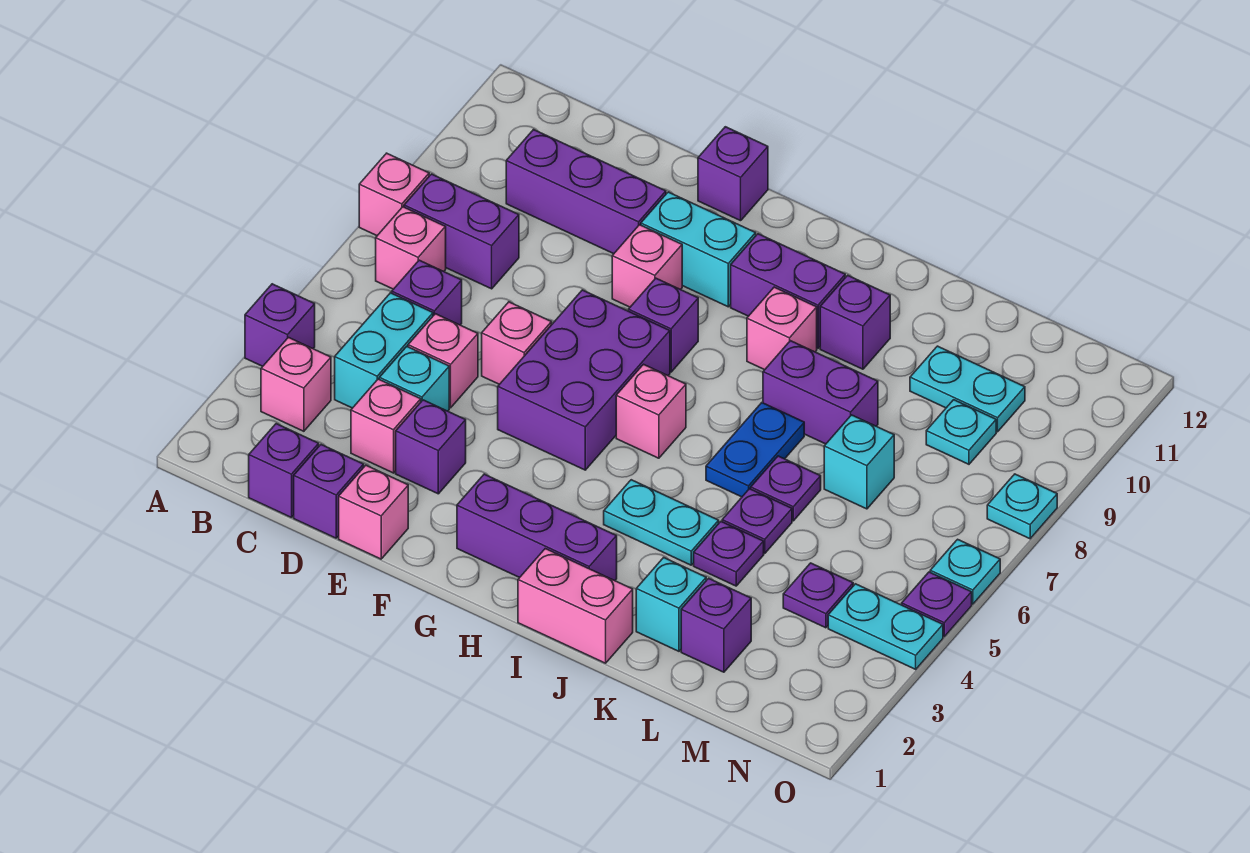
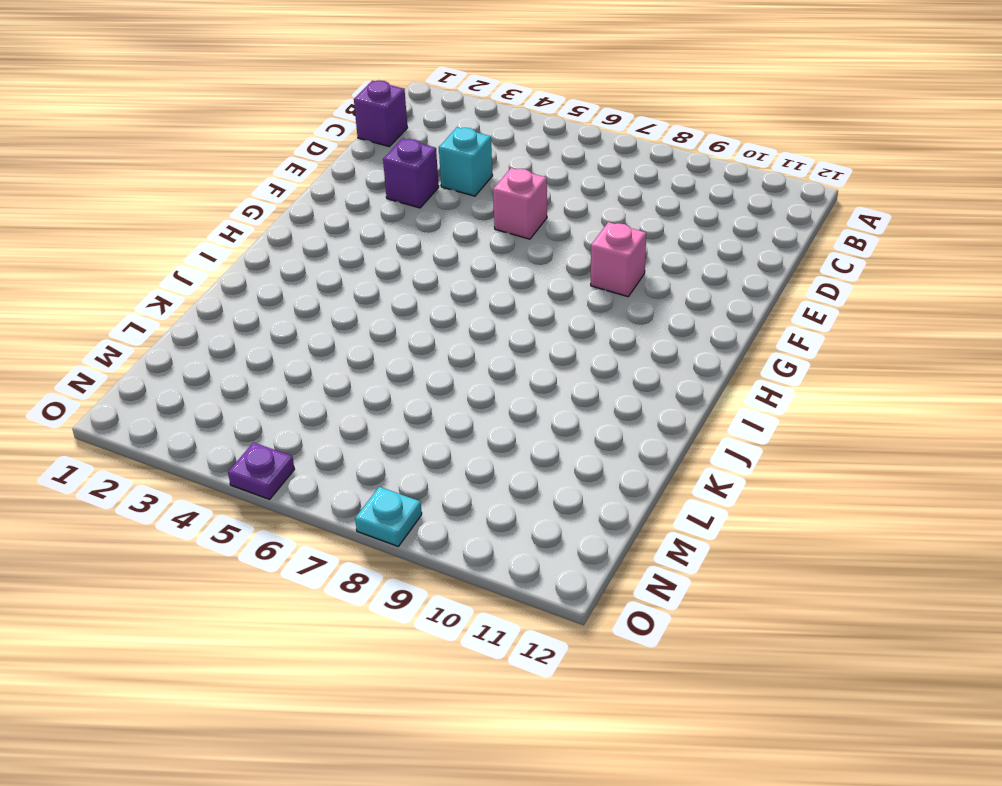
none -> purple 1x1 brick [245,284,315,366]
none -> pink 1x1 brick [359,153,429,236]
none -> pink 1x1 brick [261,338,331,431]
none -> pink 1x1 brick [376,207,446,289]

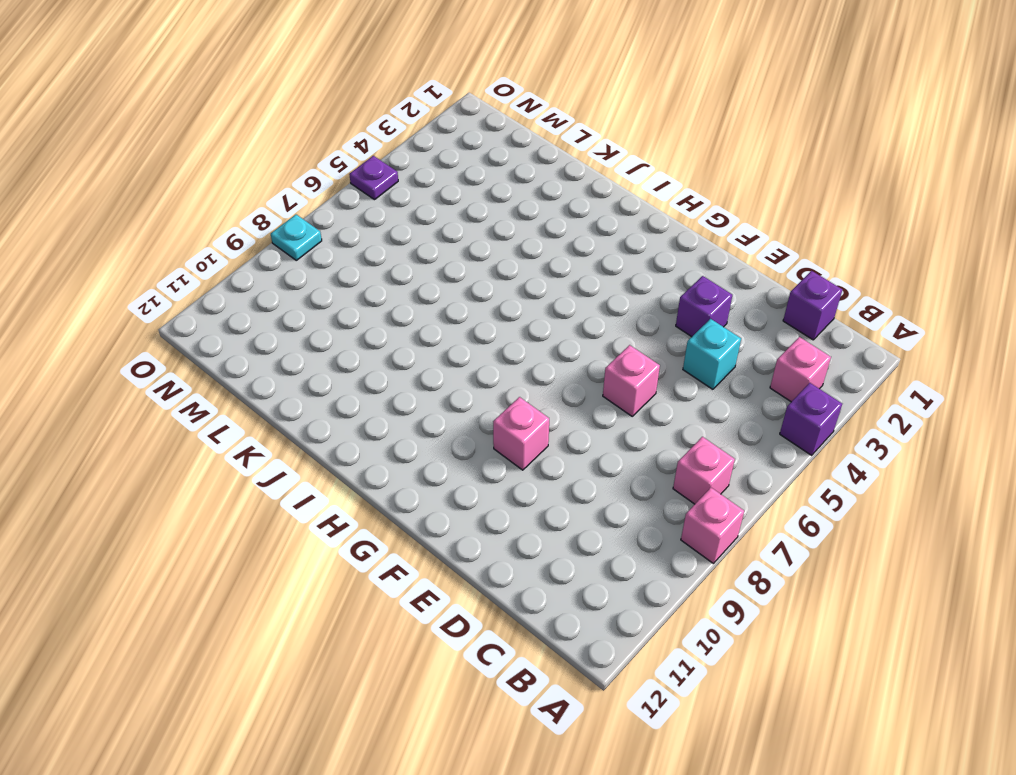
none -> purple 1x2 brick [404,174,519,289]
none -> cyan 1x2 brick [335,293,433,408]
none -> purple 1x1 brick [392,260,462,325]
none -> purple 1x3 brick [506,130,666,254]

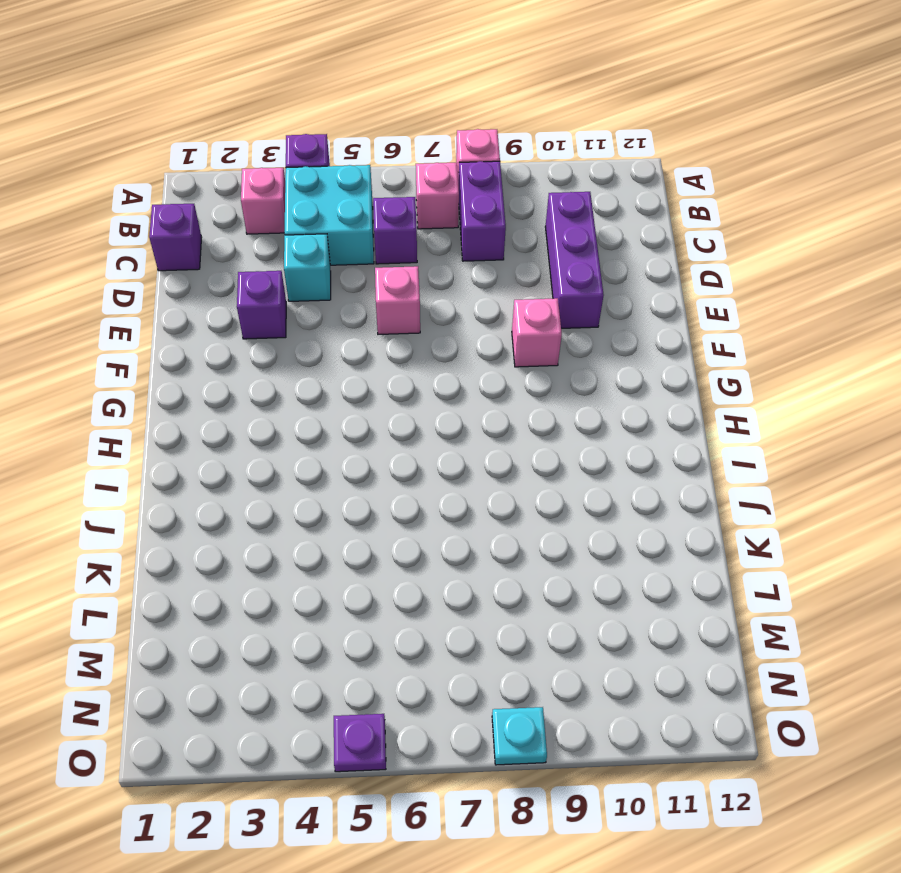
cyan 2x2 brick [284,165,374,265] -> cyan 1x2 brick [335,293,433,408]
none -> purple 1x1 brick [294,445,364,538]
none -> pink 1x1 brick [351,379,421,473]
none -> pink 1x1 brick [408,314,478,408]
none -> pink 1x1 brick [339,465,408,559]

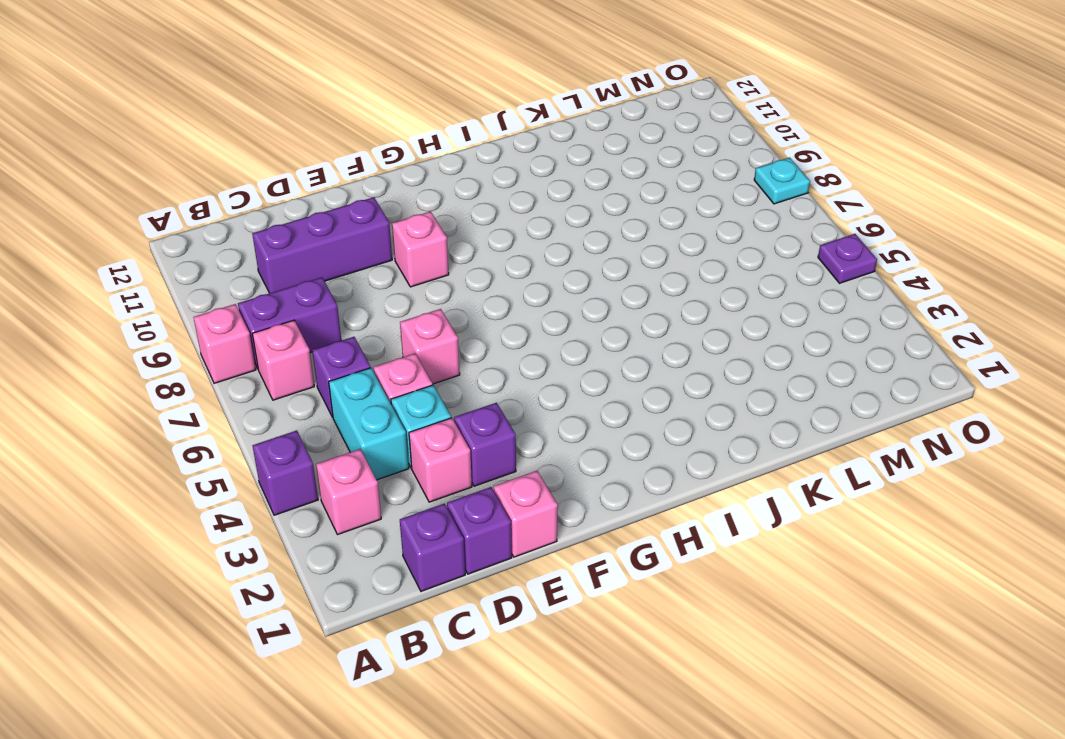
none -> purple 2x3 brick [498,290,670,470]
none -> cyan 1x2 brick [641,192,756,307]
none -> purple 1x1 brick [698,127,768,221]
none -> purple 1x3 brick [457,474,617,581]

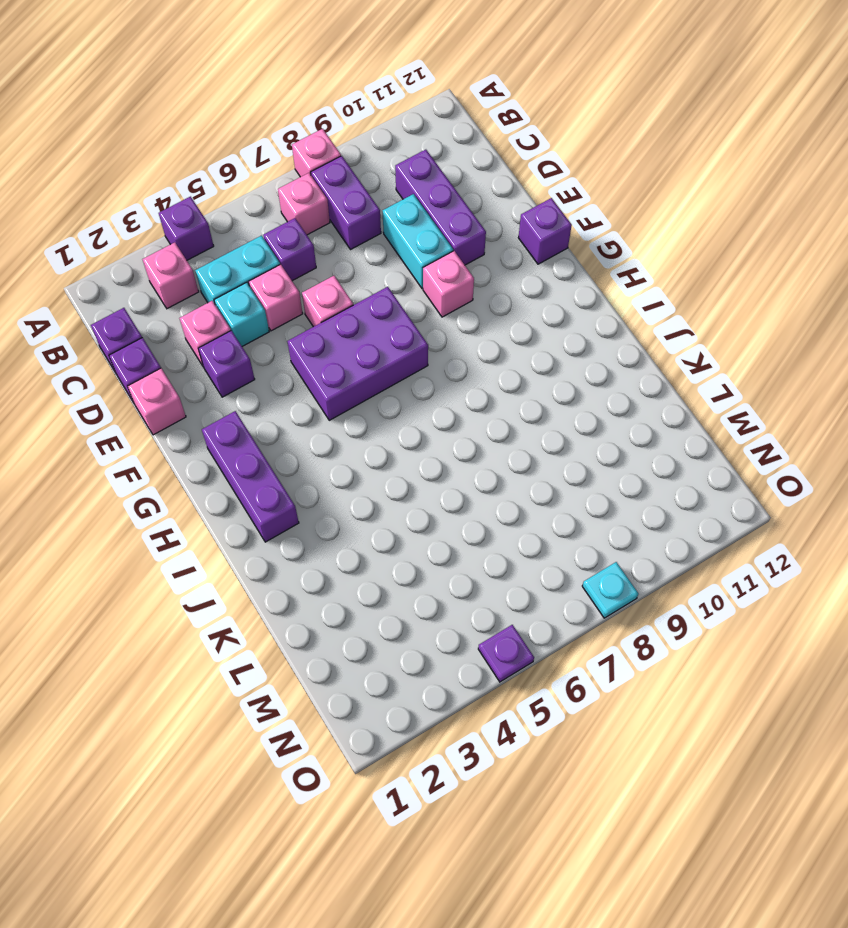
cyan 1x2 brick [383,194,453,288] -> cyan 1x2 brick moved to [641,192,756,307]
none -> purple 1x1 brick [629,278,698,372]
none -> pink 1x1 brick [616,364,686,458]
none -> purple 1x2 brick [731,234,845,348]
none -> pink 1x2 brick [518,549,633,663]

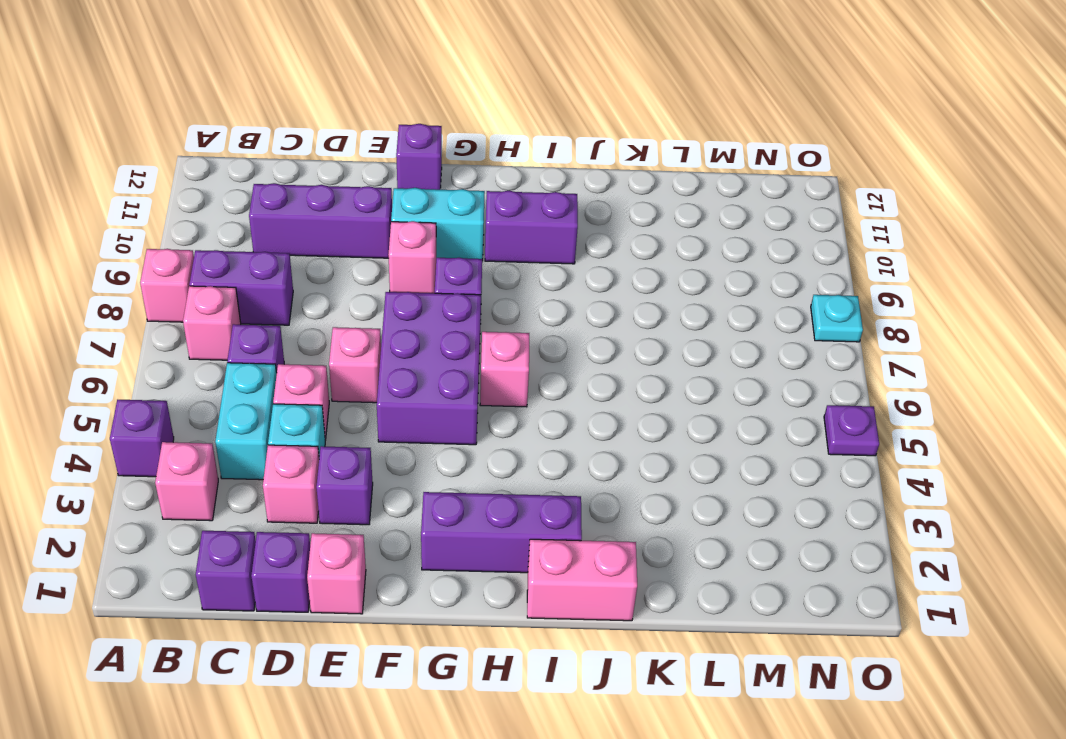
none -> cyan 1x2 plate [604,480,719,565]
none -> pink 1x1 brick [747,287,817,370]
none -> blue 1x2 plate [706,403,804,497]
none -> purple 1x2 brick [763,341,878,444]

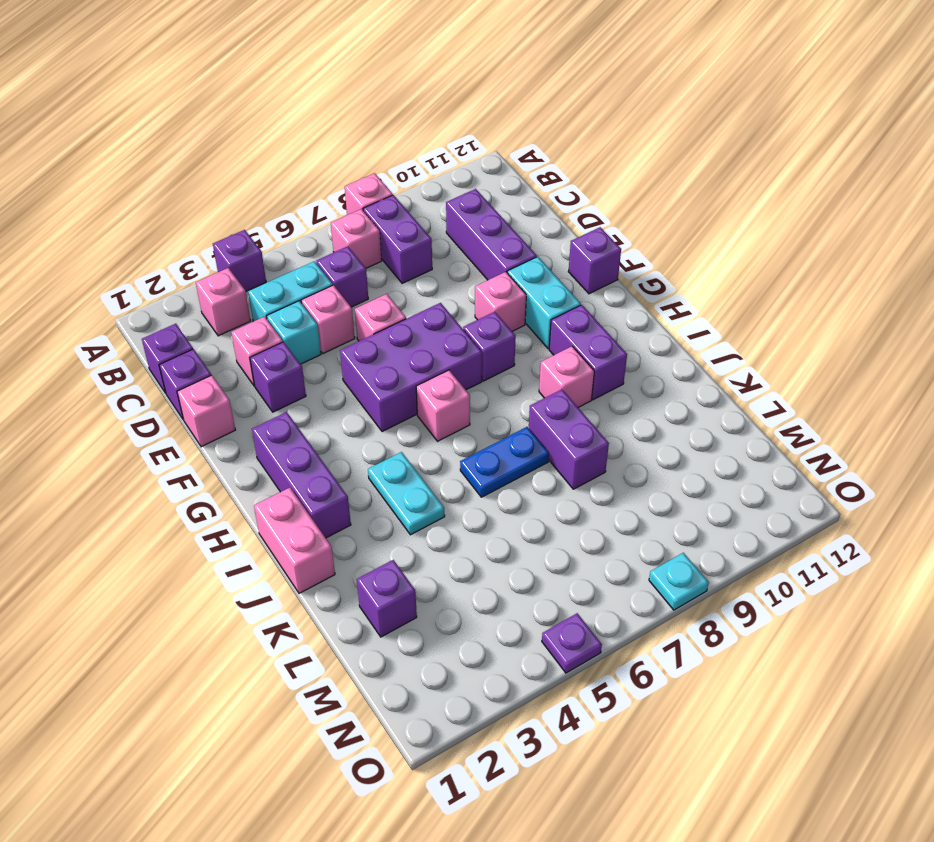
none -> purple 1x1 brick [820,275,890,369]
none -> cyan 1x1 brick [636,558,706,651]
none -> purple 1x1 plate [694,522,764,586]
none -> purple 1x1 plate [722,489,792,553]

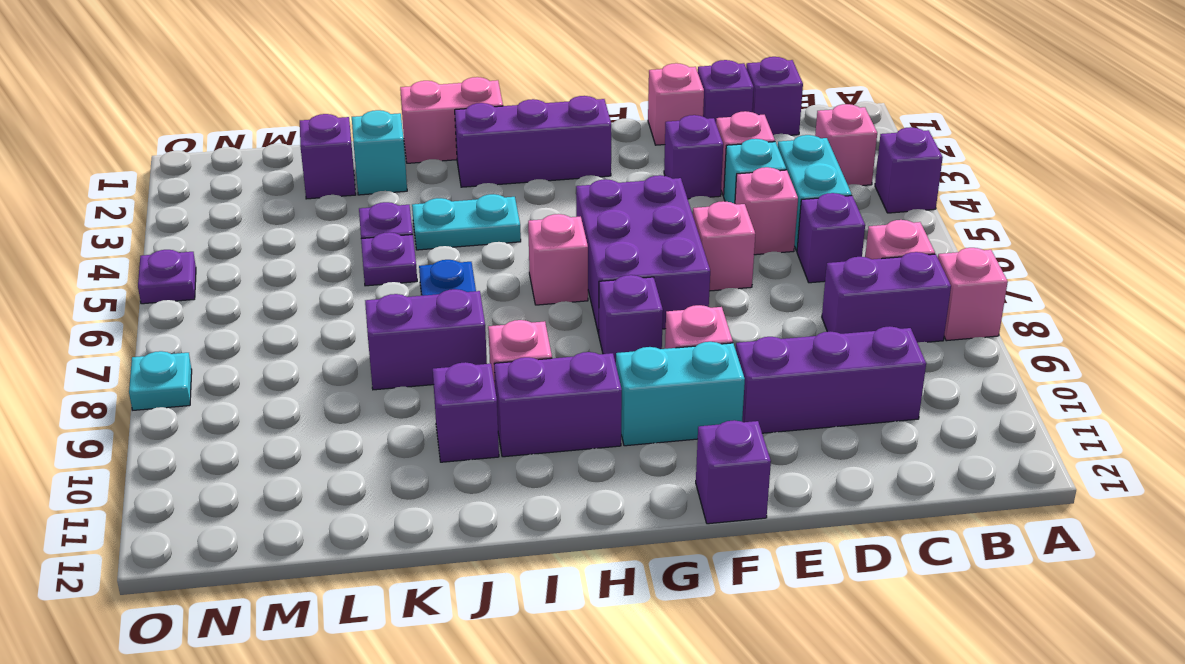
none -> purple 1x1 plate [751,456,821,521]
none -> cyan 1x1 brick [824,415,894,509]
none -> cyan 1x2 plate [910,346,1025,432]
none -> purple 1x1 plate [783,563,853,628]

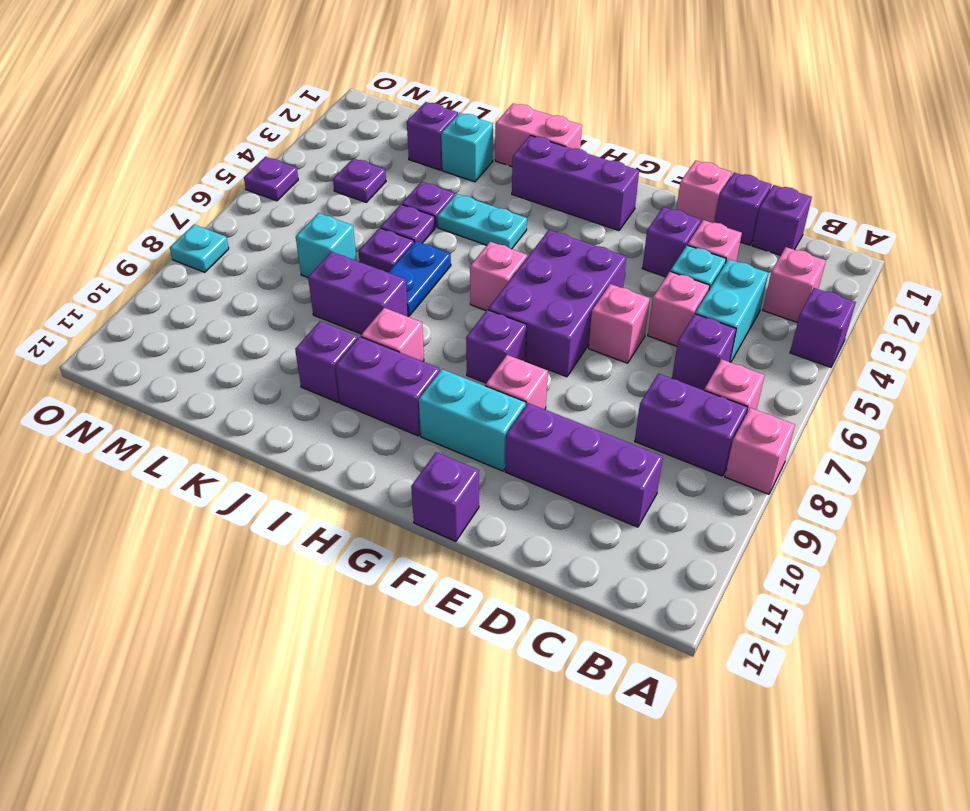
none -> cyan 1x2 plate [910,346,1025,432]
none -> cyan 1x1 plate [926,400,996,464]
none -> cyan 1x2 plate [828,584,943,669]
none -> cyan 1x1 plate [930,539,1000,604]

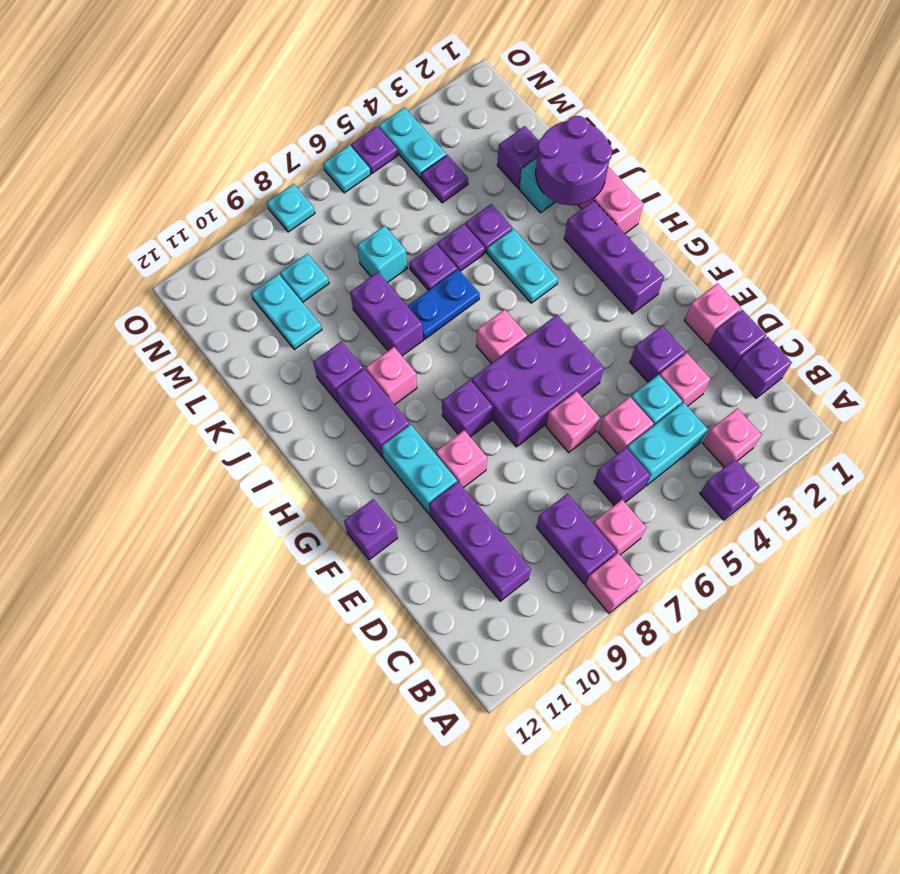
purple 2x2 round brick [536,116,612,205] -> none

